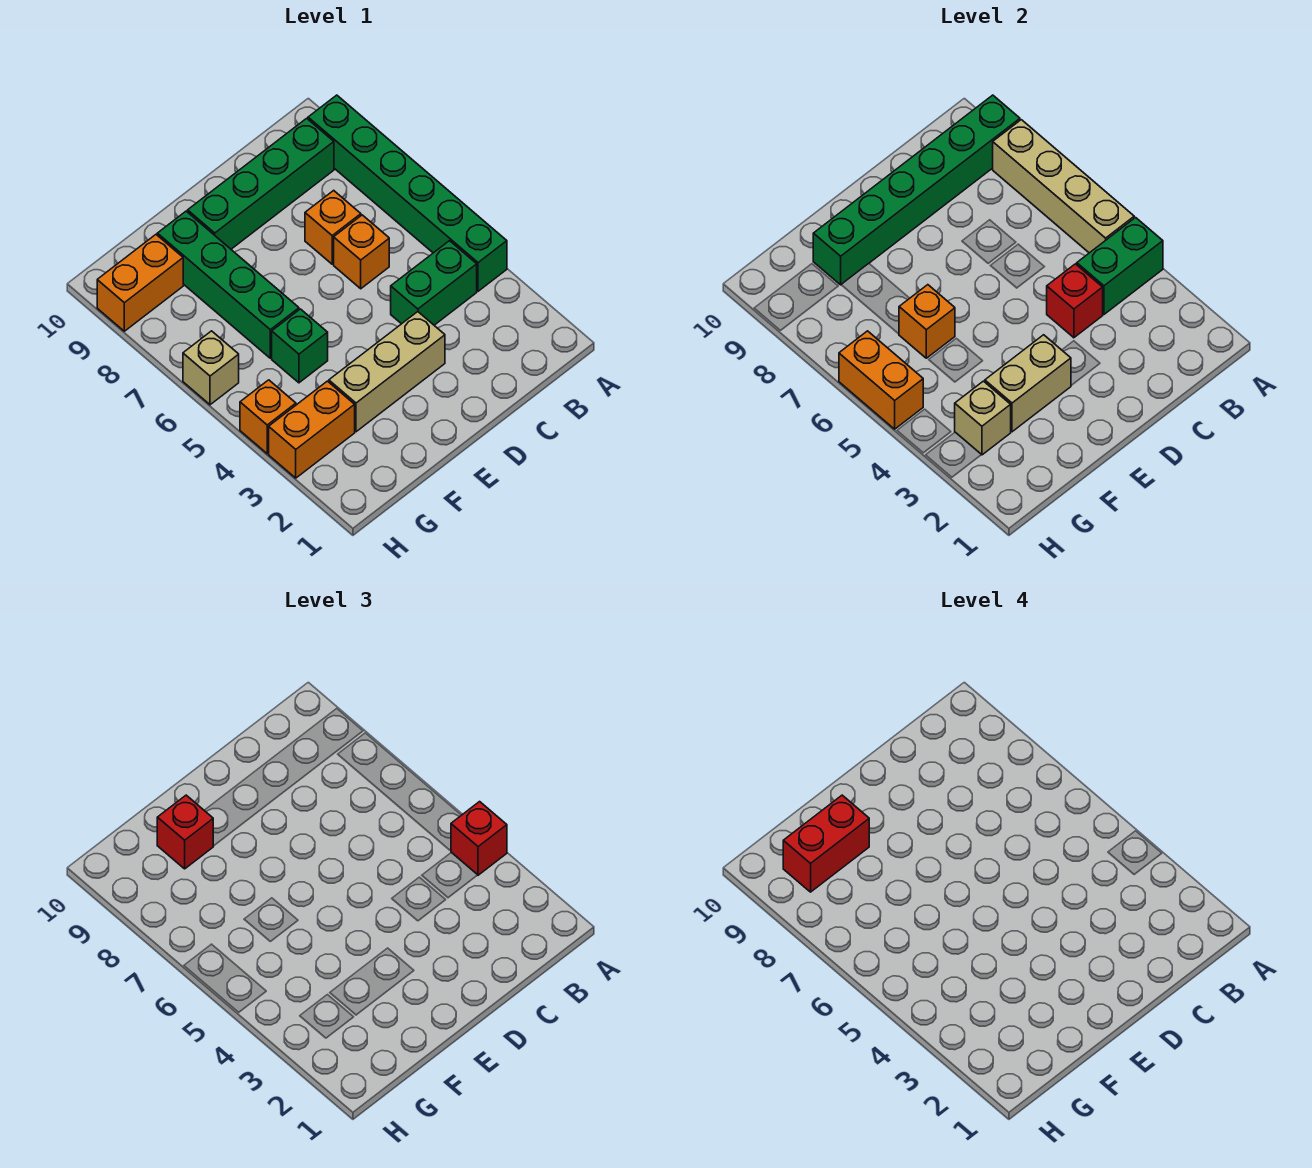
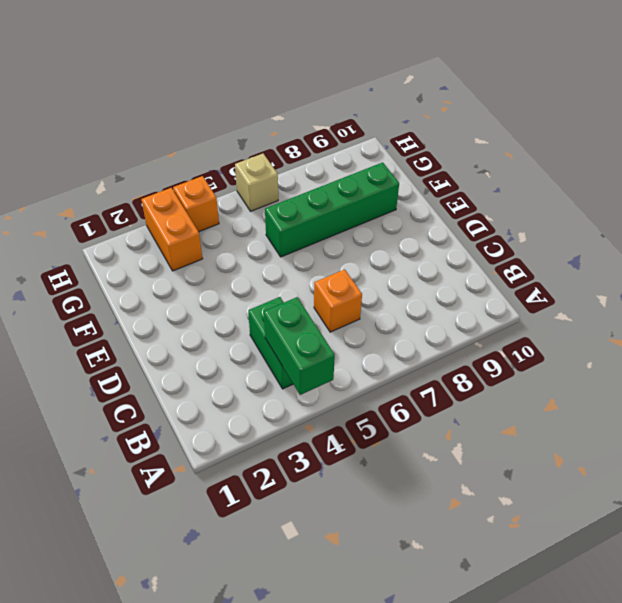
none -> green 1x6 brick [308,95,507,291]
none -> green 1x4 brick [188,118,334,249]
none -> orange 1x1 brick [305,190,361,264]

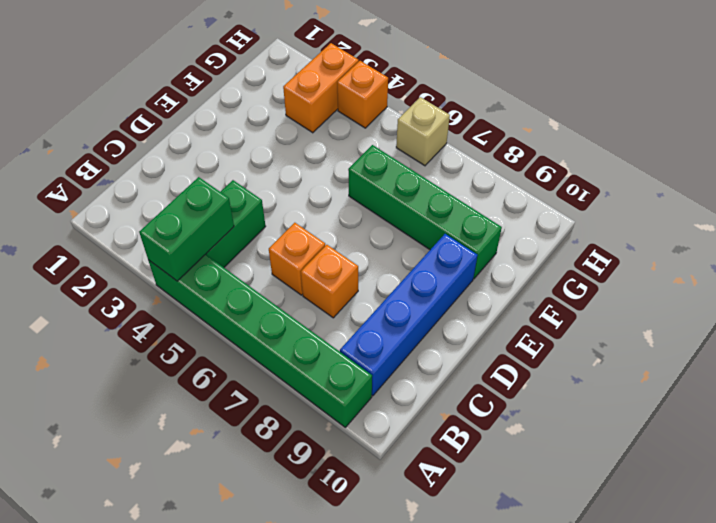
blue 1x4 brick [340,234,478,396] -> green 1x4 brick [188,118,334,249]
none -> tan 1x3 brick [329,312,445,432]
none -> green 1x1 brick [272,309,328,383]
none -> orange 1x2 brick [97,235,183,331]

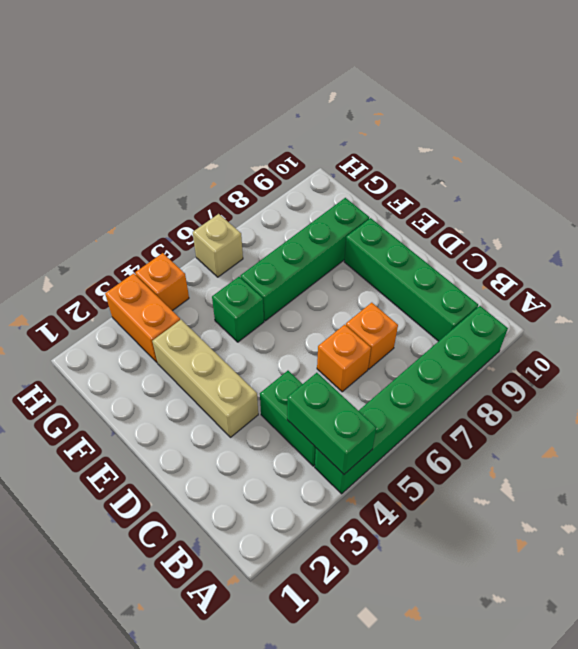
none -> orange 1x2 brick [97,235,183,331]
none -> tan 1x4 brick [993,120,1134,253]
none -> green 1x6 brick [813,95,1020,285]

